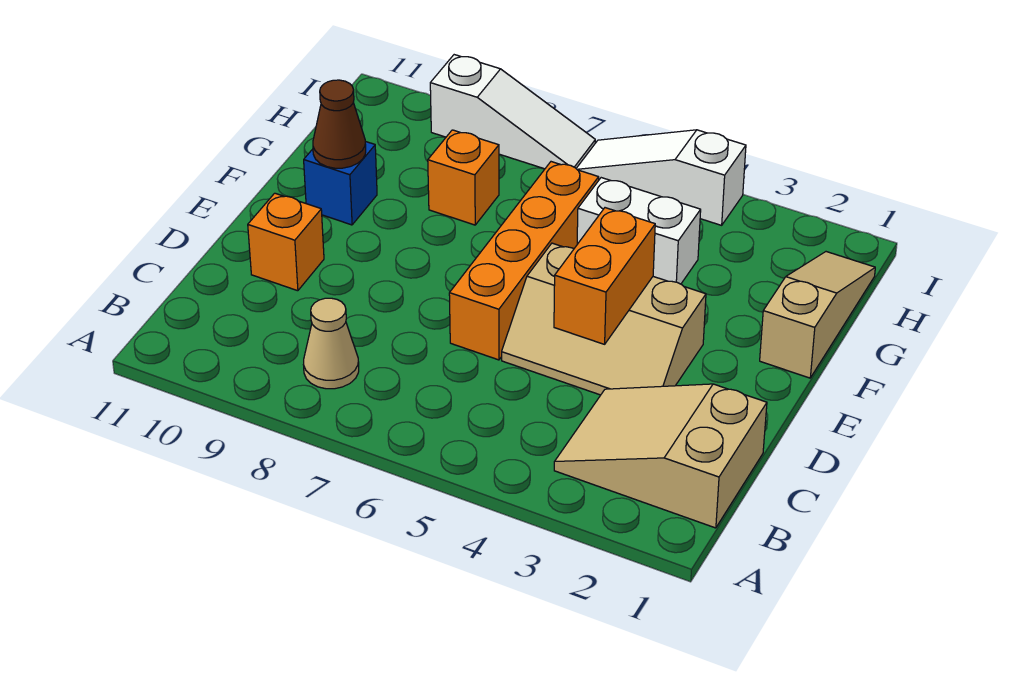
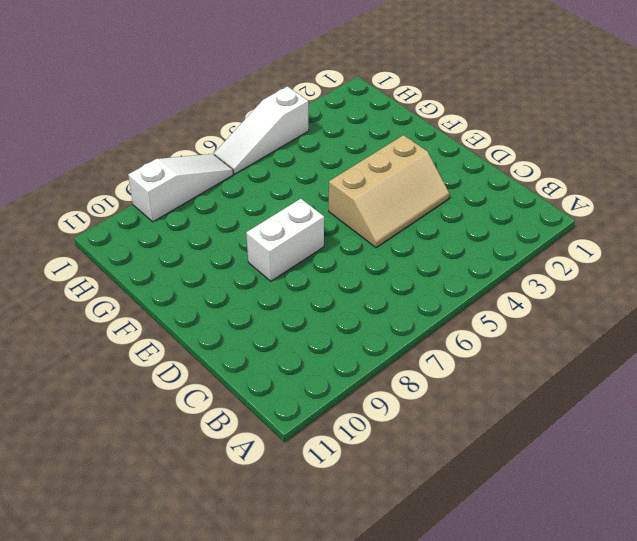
white 1x2 brick [246,199,324,281] -> white 1x2 brick moved to [577,178,701,284]
none -> tan 2x3 slope [554,384,767,528]
none -> tan 1x1 cone [303,298,359,389]
none -> orange 1x4 brick [449,162,599,360]

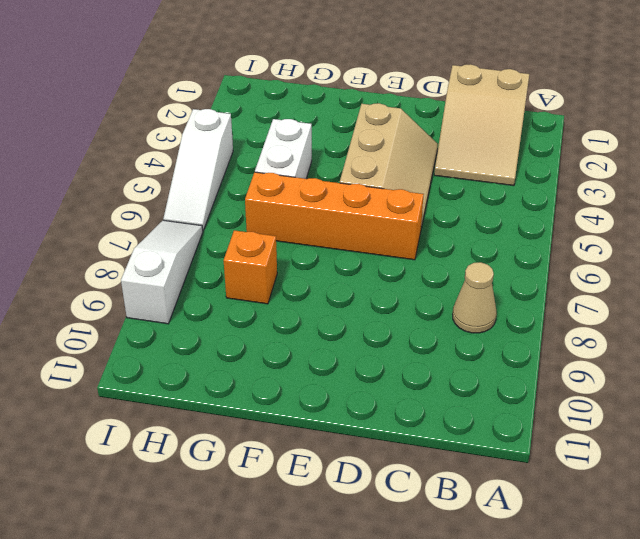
none -> orange 1x1 brick [248,193,324,291]
none -> tan 1x3 slope [760,252,875,378]
none -> blue 1x1 brick [304,141,377,225]

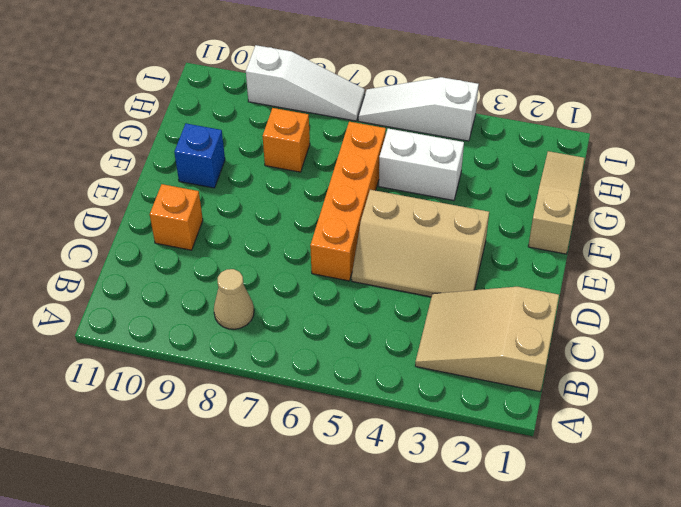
none -> orange 1x2 brick [554,208,655,344]
none -> brown 1x1 cone [313,80,366,168]

